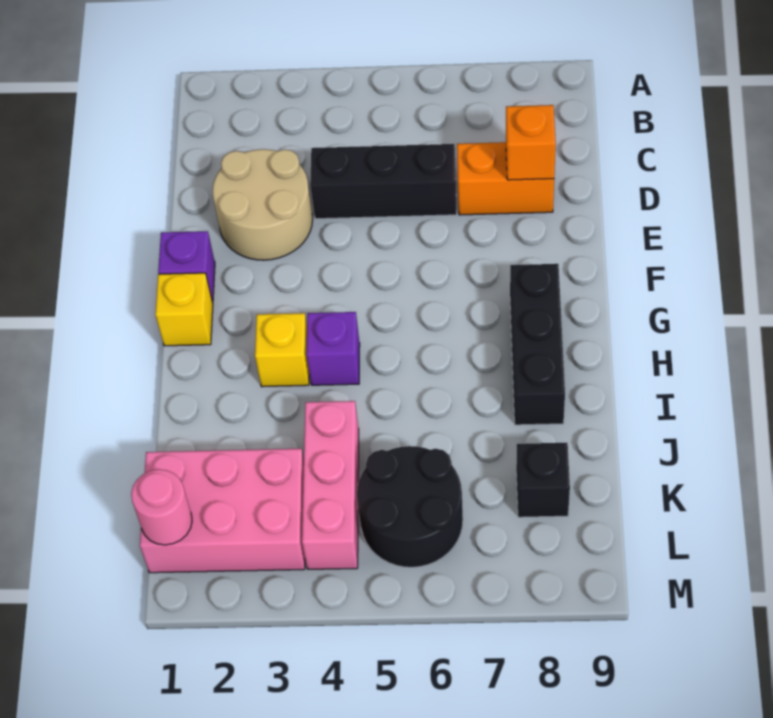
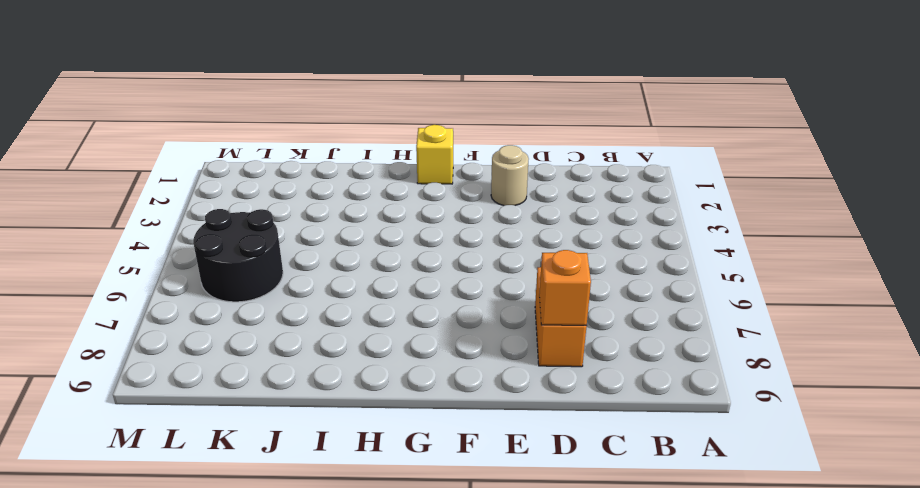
tan 1x1 round brick [491,145,529,206] -> tan 2x2 round brick [213,149,313,260]
none -> black 1x3 brick [310,144,457,219]
none -> purple 1x1 brick [158,231,215,303]
none -> black 1x3 brick [510,264,565,425]

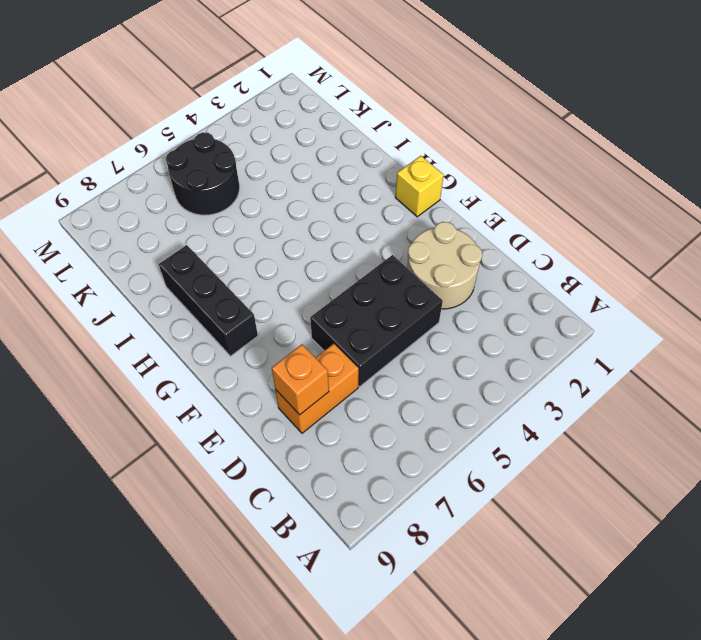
black 2x3 brick [310,255,443,387] -> black 1x3 brick [310,144,457,219]
none -> purple 1x1 brick [158,231,215,303]
none -> yellow 1x1 brick [255,313,309,387]
none -> purple 1x1 brick [306,312,360,385]

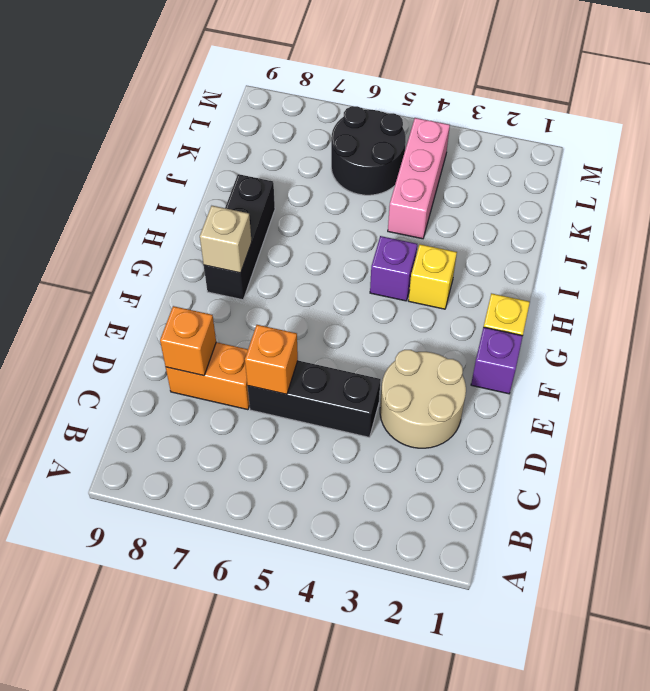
orange 1x1 brick [245,325,298,394] -> none
tan 1x1 brick [200,206,252,273] -> none
none -> pink 2x3 brick [140,449,305,573]
none -> black 1x1 brick [516,443,570,517]
none -> pink 1x1 round brick [131,469,192,545]

